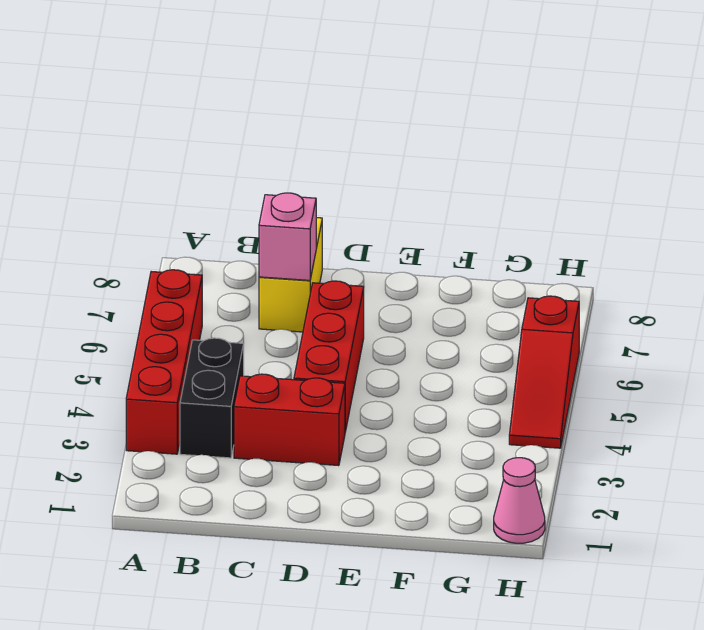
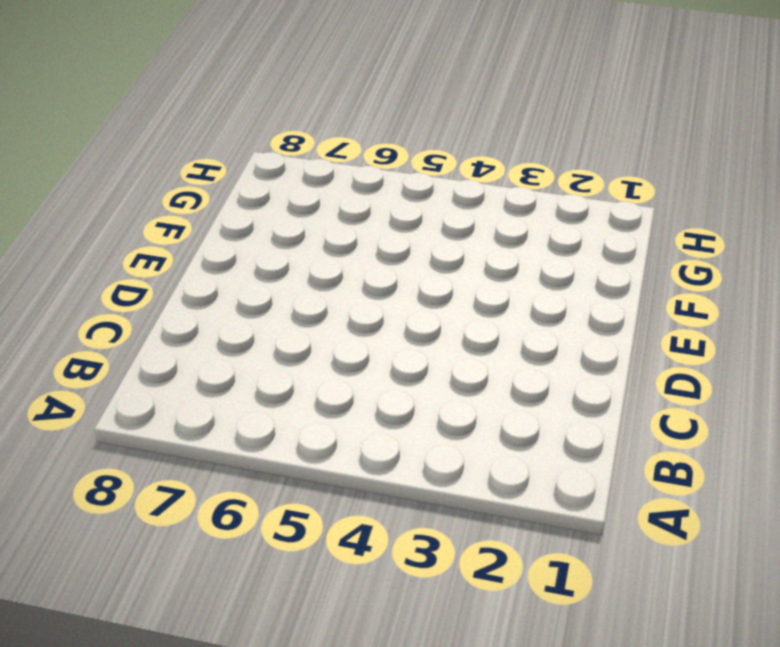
none -> red 1x4 brick [126,270,202,454]
none -> black 1x2 brick [180,338,244,458]

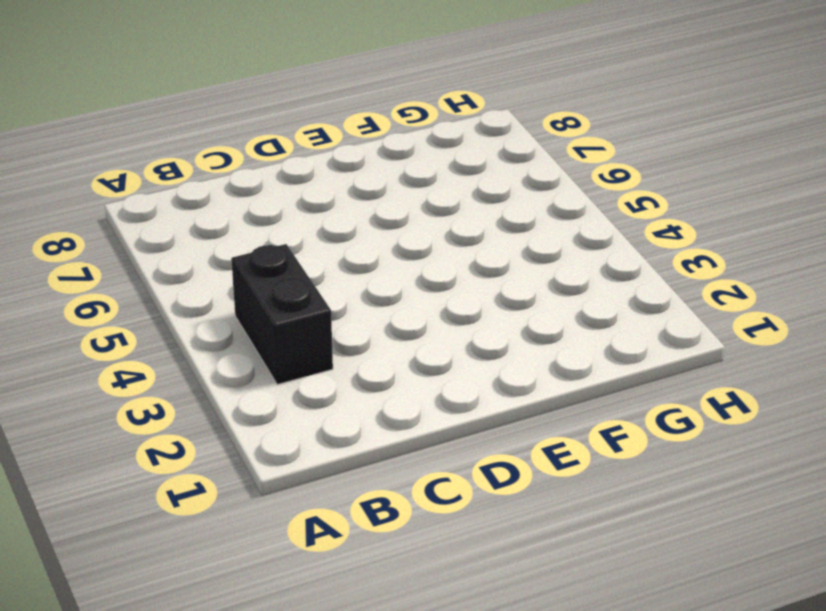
none -> red 1x4 brick [126,270,202,454]
none -> red 1x2 brick [234,374,345,466]

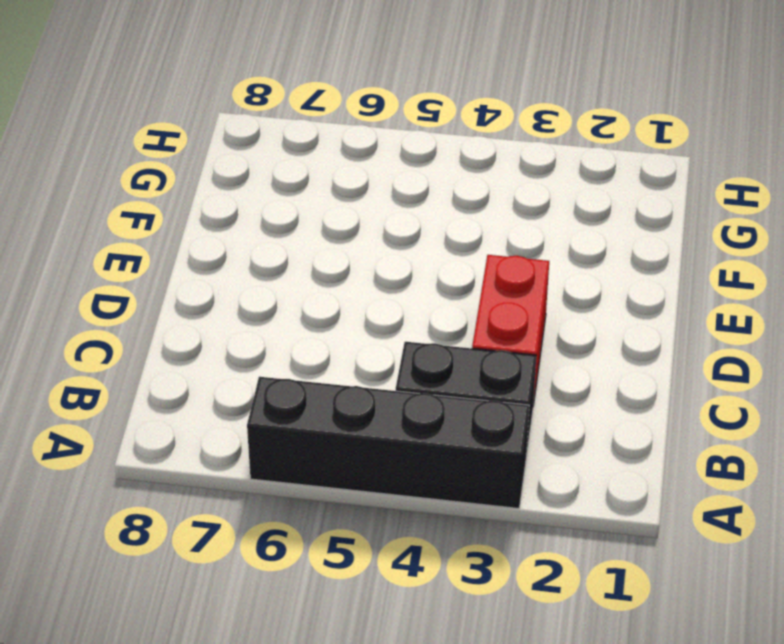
black 1x4 brick [247,377,529,509] -> red 1x4 brick [126,270,202,454]
none -> yellow 1x2 brick [259,218,322,332]
none -> red 1x3 brick [294,281,364,432]

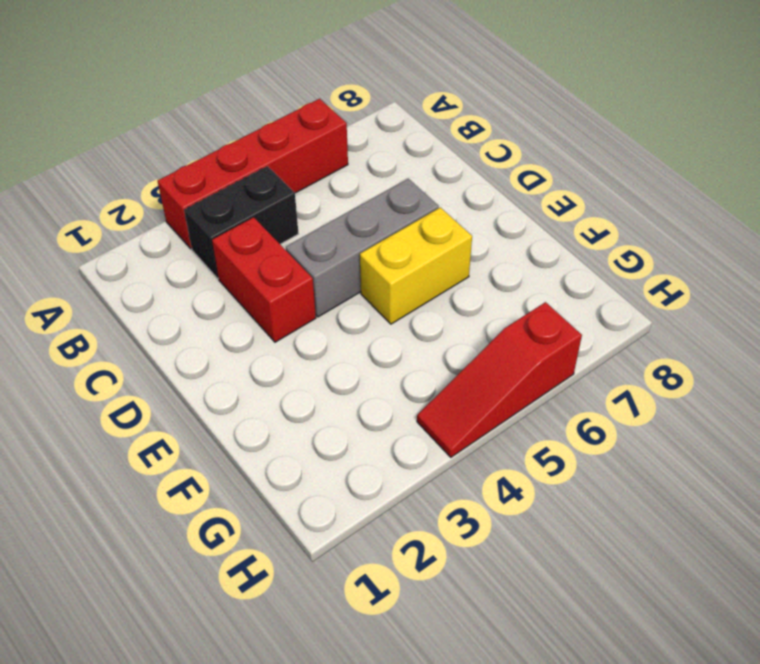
grey 1x3 brick [286,179,439,317] -> red 1x3 brick [294,281,364,432]
yellow 1x2 brick [360,207,472,324] -> yellow 1x2 brick moved to [259,218,322,332]
none -> pink 1x1 cone [494,458,545,543]
none -> pink 1x1 brick [259,193,316,280]

